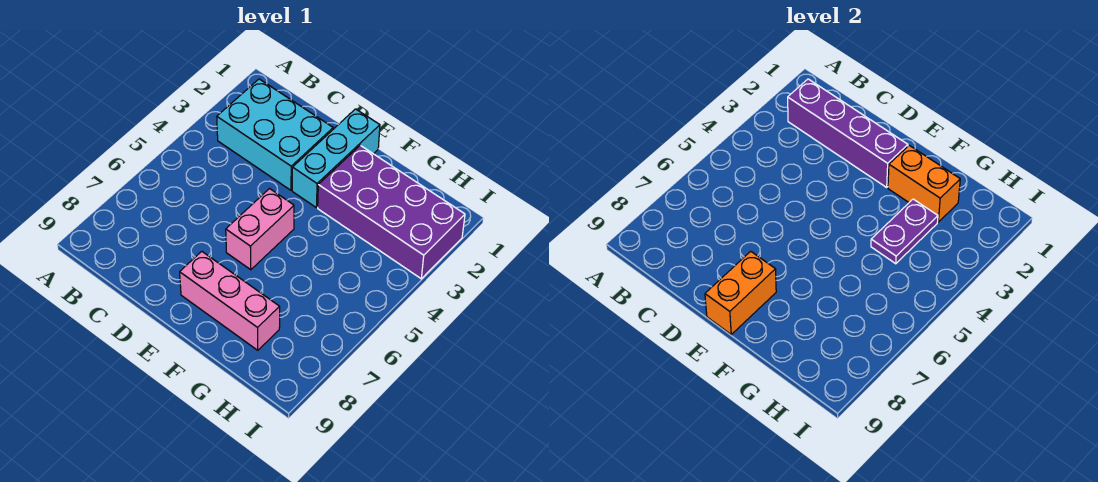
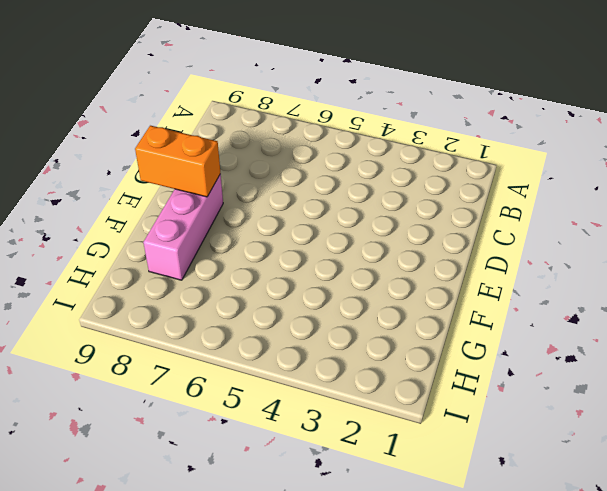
none -> cyan 2x3 brick [217,79,333,190]
none -> cyan 1x3 brick [292,109,380,208]

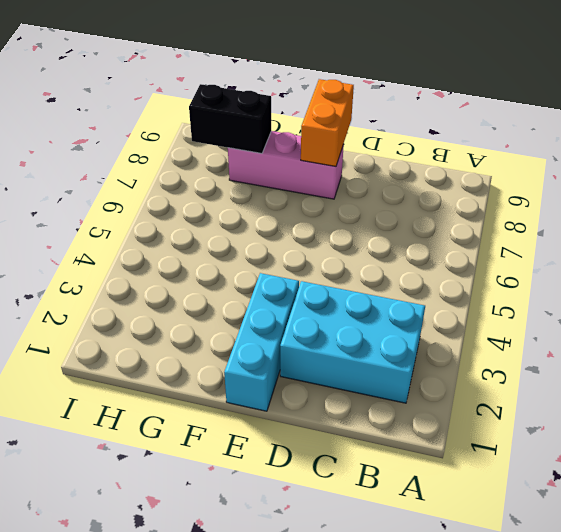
black 1x2 brick [189,84,271,154] -> none
none -> pink 1x2 brick [226,189,294,270]
none -> purple 2x4 brick [318,145,465,279]

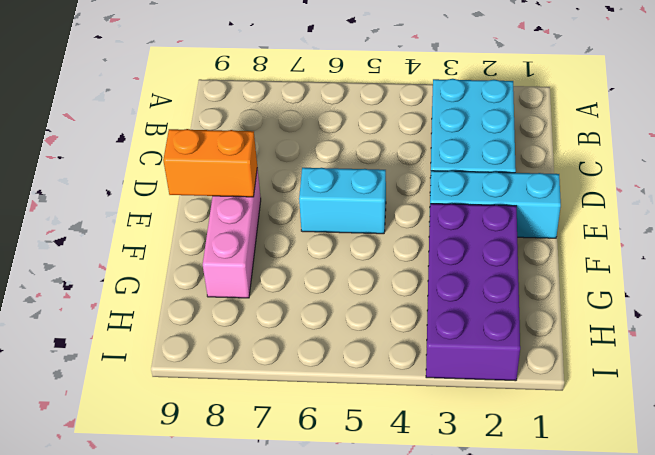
cyan 1x2 brick [299,168,386,234] -> pink 1x2 brick [226,189,294,270]
none -> purple 1x4 brick [788,79,908,187]
none -> orange 1x2 brick [888,145,960,222]

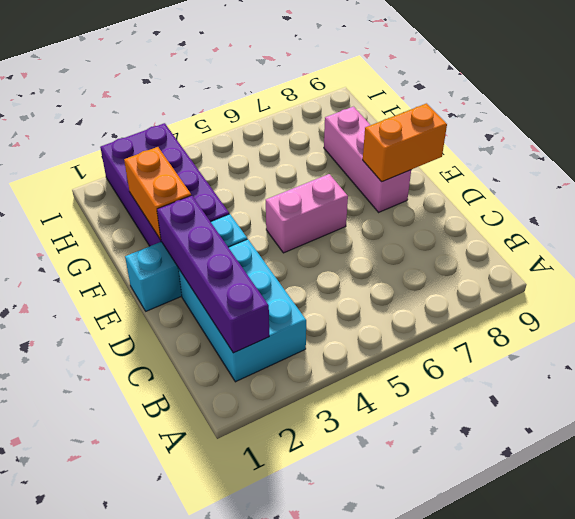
none -> purple 1x2 plate [871,199,938,264]

